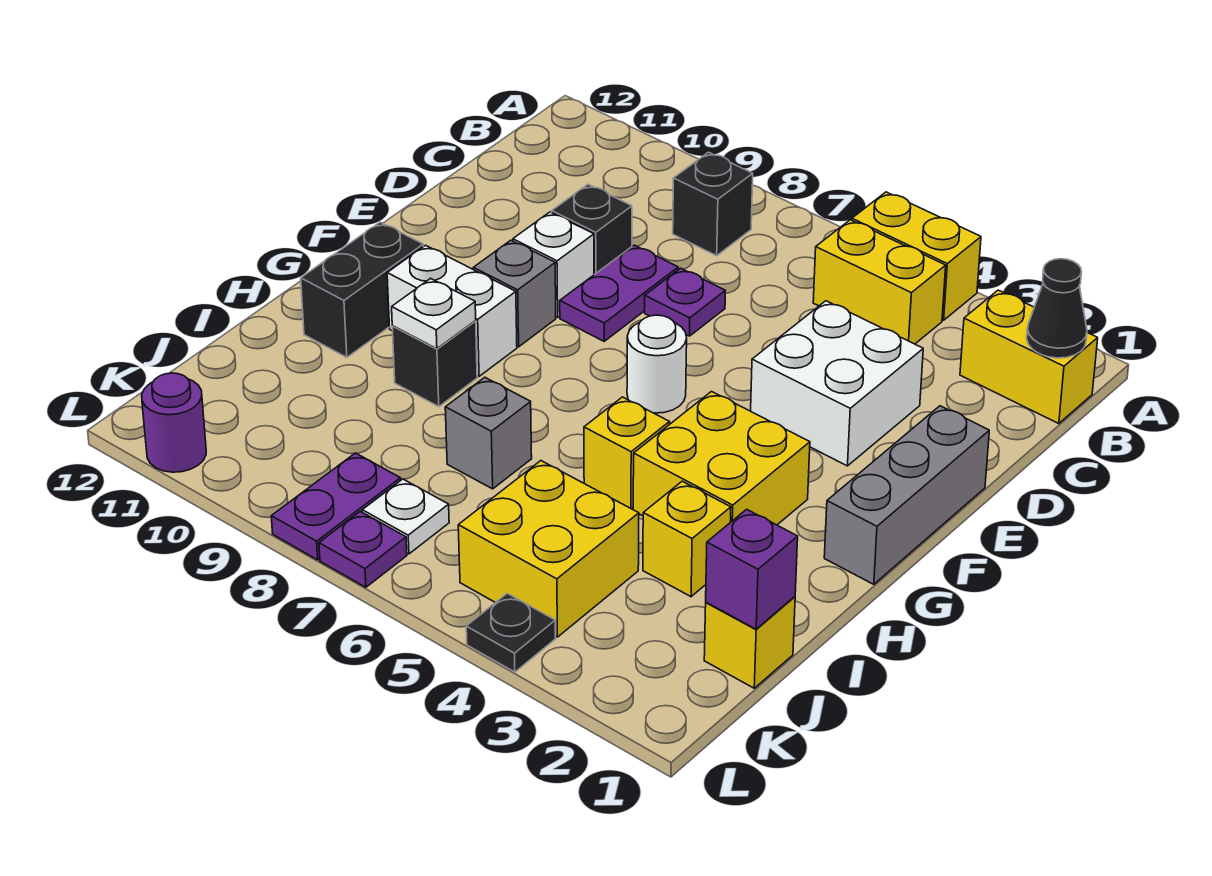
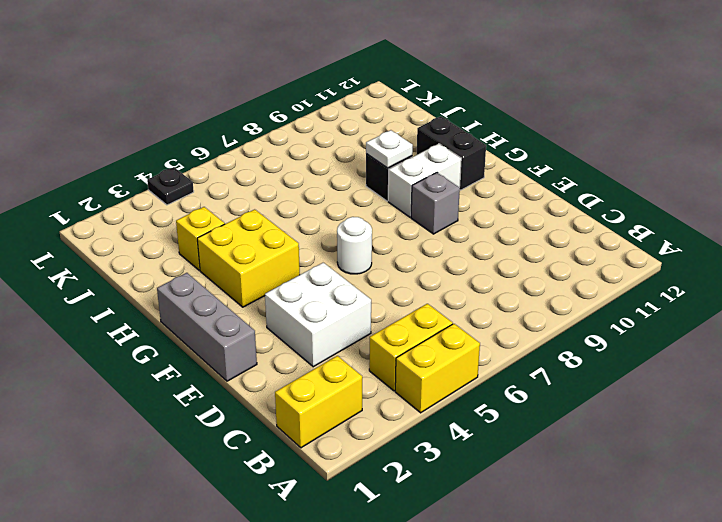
none -> black 1x1 brick [673,152,753,256]
none -> purple 1x1 plate [645,268,725,336]
none -> purple 1x2 plate [560,245,678,341]

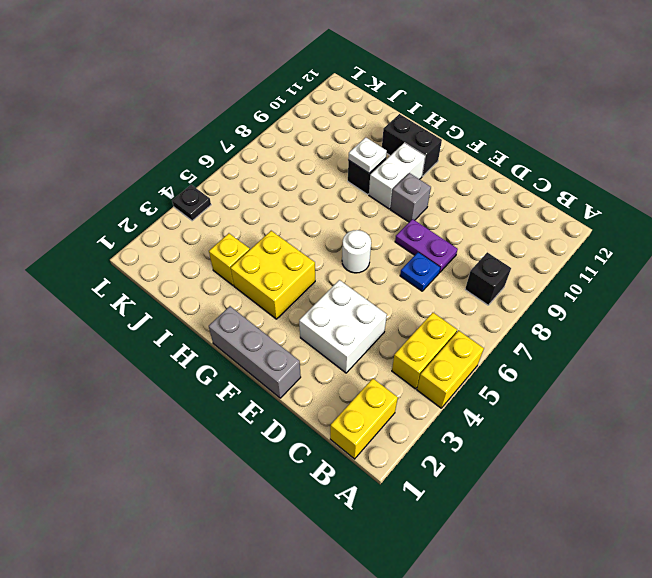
blue 1x1 plate [400,252,440,291] -> purple 1x1 plate [645,268,725,336]
none -> black 1x1 brick [552,185,632,275]
none -> white 1x1 brick [513,212,594,318]
none -> yellow 1x1 brick [584,397,670,509]

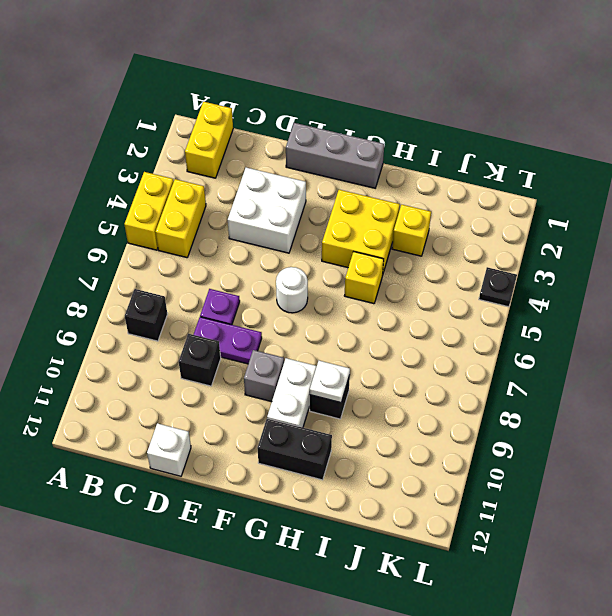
white 1x1 brick [147,423,191,476] -> white 1x1 brick moved to [513,212,594,318]
none -> grey 1x1 brick [445,377,532,489]
none -> yellow 1x1 brick [704,597,795,688]
none -> yellow 2x2 brick [458,461,639,637]

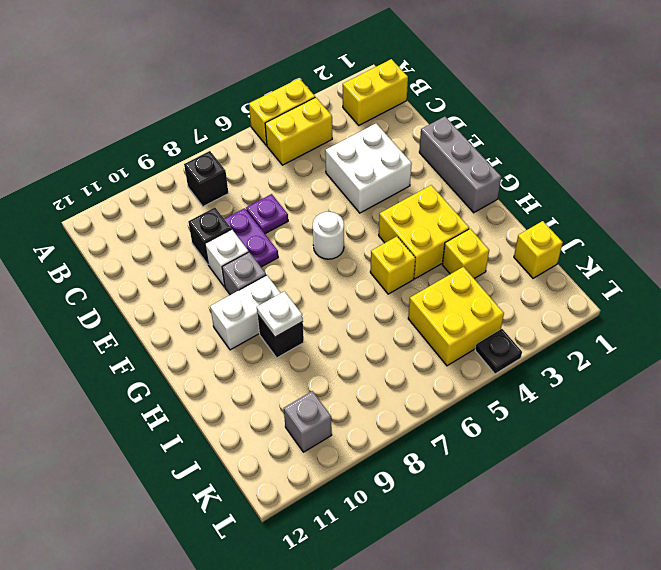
grey 1x1 brick [284,391,332,452] -> grey 1x1 brick moved to [445,377,532,489]
none -> black 1x2 brick [301,222,423,357]
none -> white 1x1 plate [362,479,449,554]
none -> purple 1x2 plate [271,453,401,560]

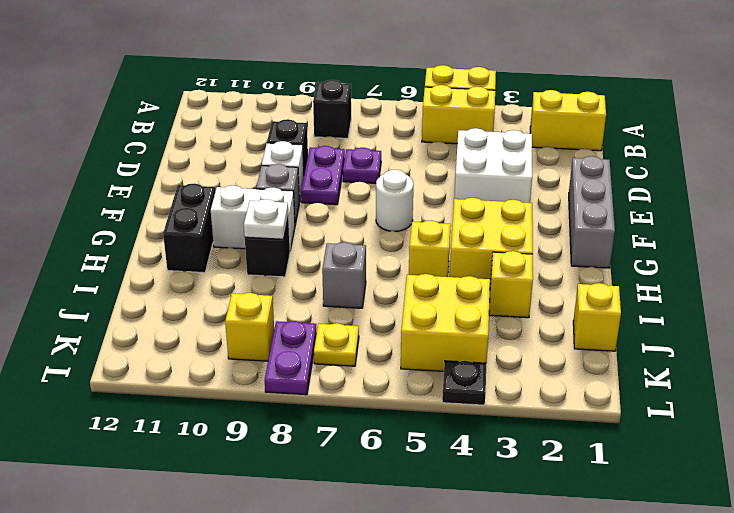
yellow 1x1 plate [314,323,359,366] -> white 1x1 plate [362,479,449,554]
yellow 1x1 brick [225,293,274,361] -> none
none -> purple 1x1 plate [319,511,407,587]
none -> purple 1x1 round brick [142,373,206,472]
none -> black 1x1 cone [1027,259,1087,358]

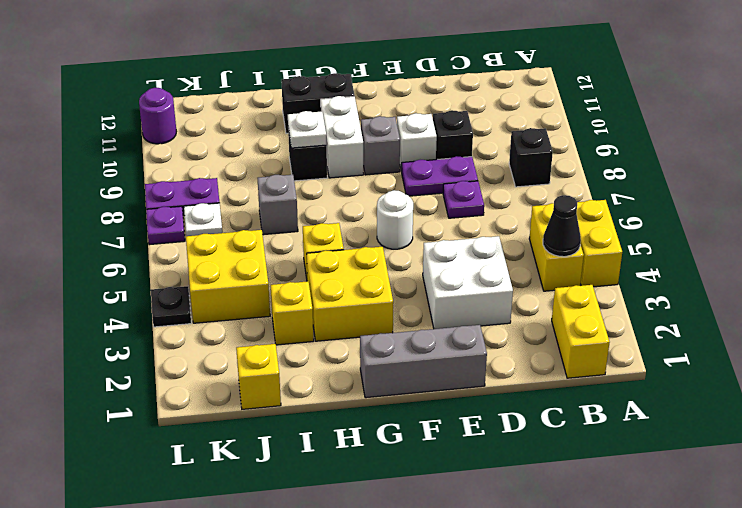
black 1x1 cone [543,195,581,257] -> black 1x1 cone moved to [1027,259,1087,358]
none -> purple 1x1 brick [706,509,798,629]

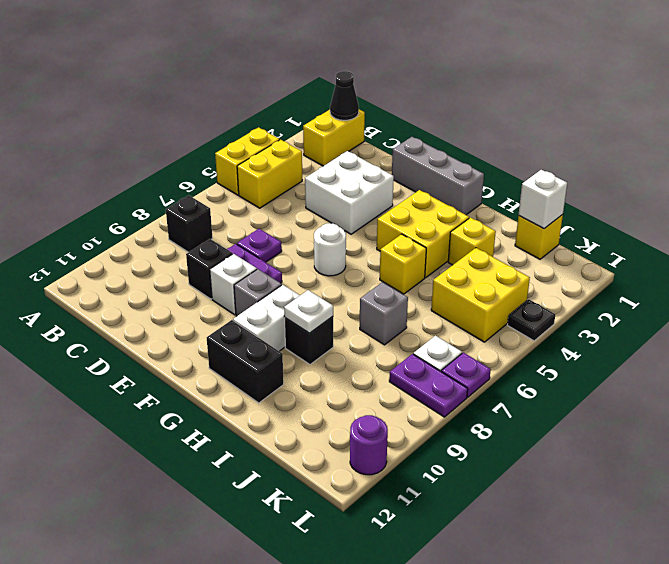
white 1x1 brick [519,170,567,229] -> purple 1x1 brick [706,509,798,629]

